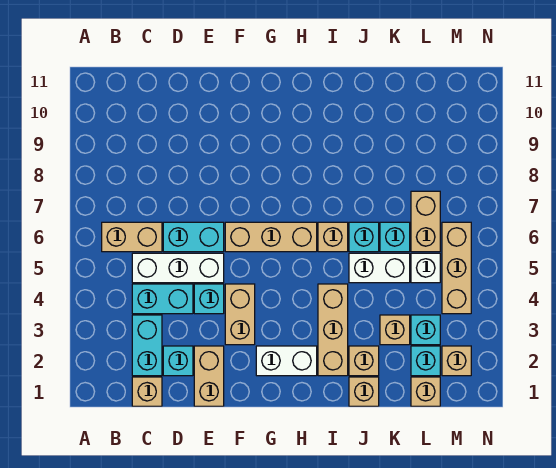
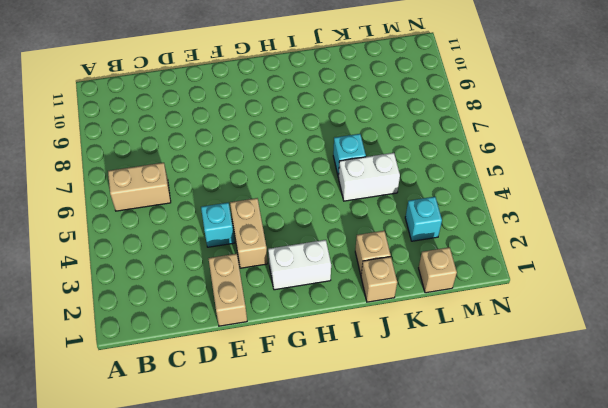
none -> tan 1x1 brick [132,377,162,406]
none -> cyan 1x2 brick [132,315,162,376]
none -> cyan 1x2 brick [132,284,193,314]

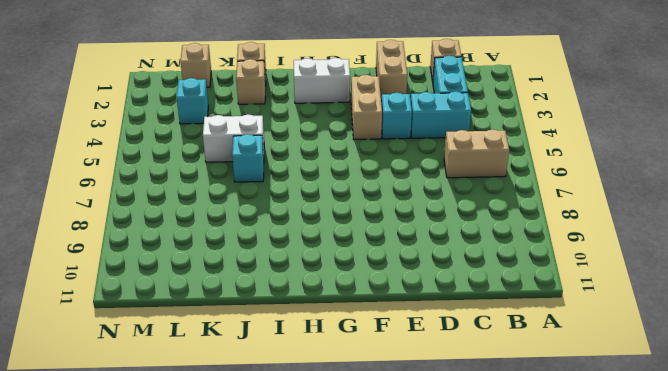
none -> white 1x3 brick [132,253,224,283]
none -> cyan 1x1 brick [163,346,193,376]
none -> cyan 1x2 brick [163,222,224,252]

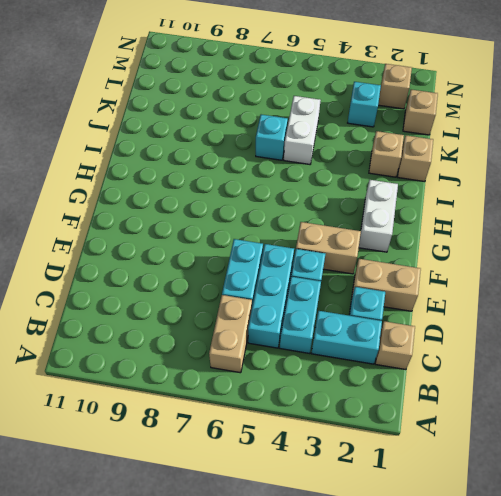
cyan 1x3 brick [248,244,294,348] -> white 1x3 brick [132,253,224,283]
none -> tan 1x3 brick [225,222,317,252]
none -> tan 1x3 brick [318,284,348,376]
none -> tan 1x1 brick [318,222,348,252]

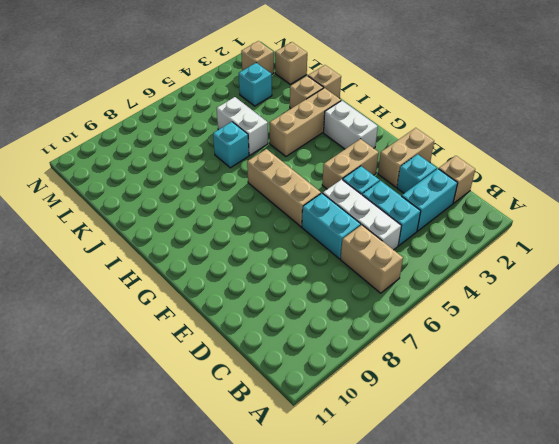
none -> tan 1x1 brick [318,222,348,252]
none -> tan 1x1 brick [380,315,410,345]
none -> cyan 1x1 brick [380,222,410,252]

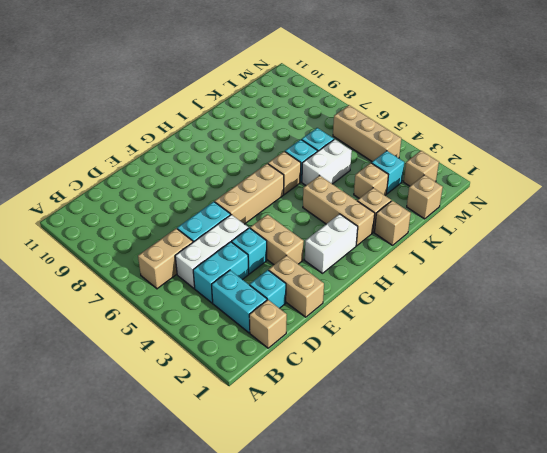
none -> cyan 1x1 brick [411,346,440,376]
none -> white 1x1 brick [411,253,440,283]
none -> tan 1x2 brick [411,191,440,252]

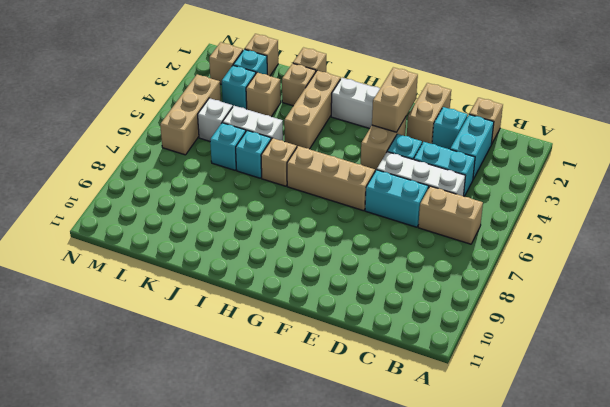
tan 1x2 brick [372,67,418,132] -> tan 1x2 brick moved to [411,191,440,252]

